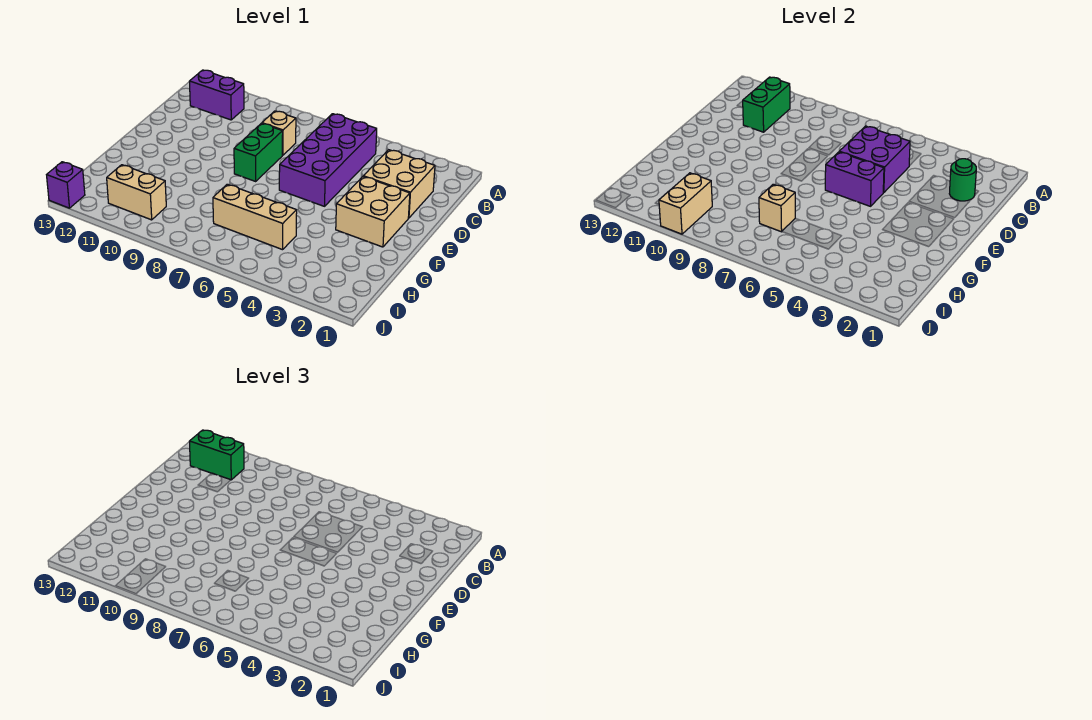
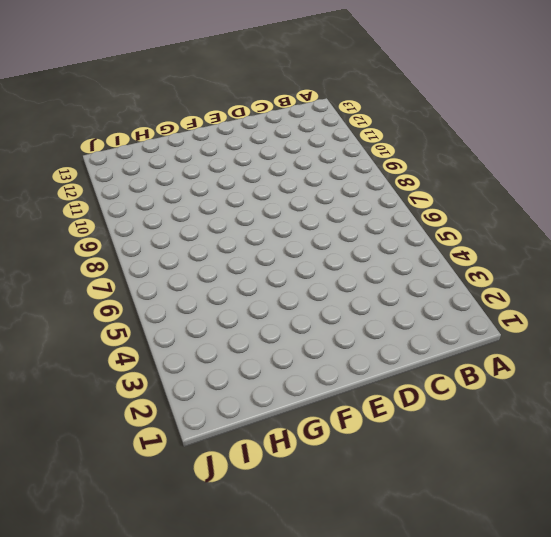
none -> purple 2x4 brick [279,114,377,206]
none -> purple 1x2 brick [189,70,244,120]
none -> tan 2x2 brick [363,150,435,218]

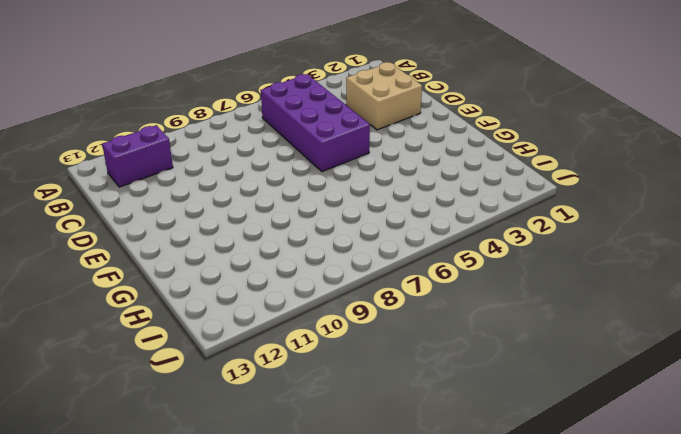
none -> tan 1x1 brick [262,111,296,155]
none -> green 1x2 brick [234,123,283,181]
none -> tan 2x2 brick [336,177,410,247]

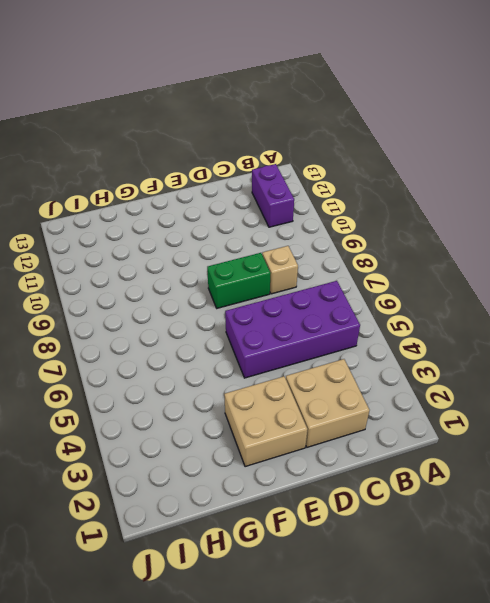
none -> tan 1x3 brick [213,184,297,250]
none -> tan 1x2 brick [107,165,166,220]
none -> purple 1x1 brick [47,162,85,208]

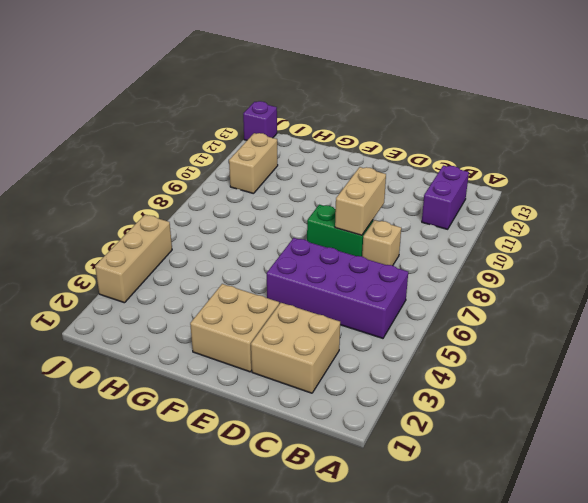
tan 1x2 brick [335,167,386,235] -> tan 1x2 brick turned to [659,173,712,234]
tan 1x3 brick [95,215,172,303] -> tan 1x3 brick moved to [213,184,297,250]
none -> green 1x2 brick [743,77,790,132]
none -> green 1x1 round brick [949,159,976,201]
none -> purple 2x2 brick [839,126,910,193]

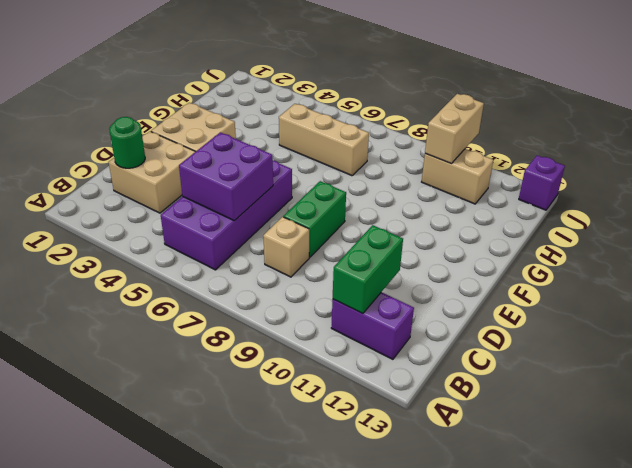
none -> purple 1x2 brick [825,152,884,206]
none -> tan 1x1 brick [759,184,795,232]
none -> green 1x2 brick [189,430,244,480]

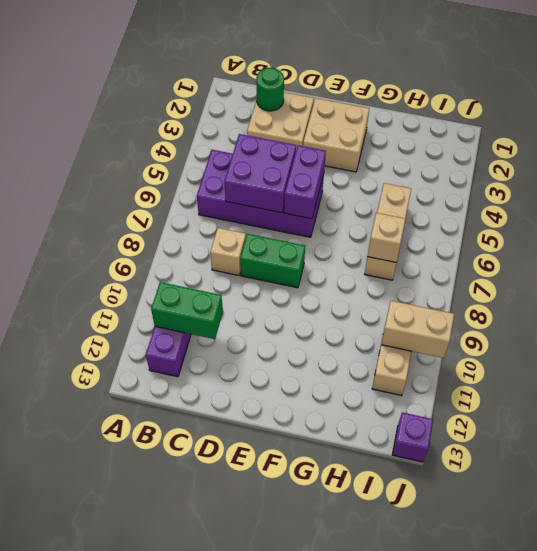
none -> green 1x2 brick [189,430,244,480]

